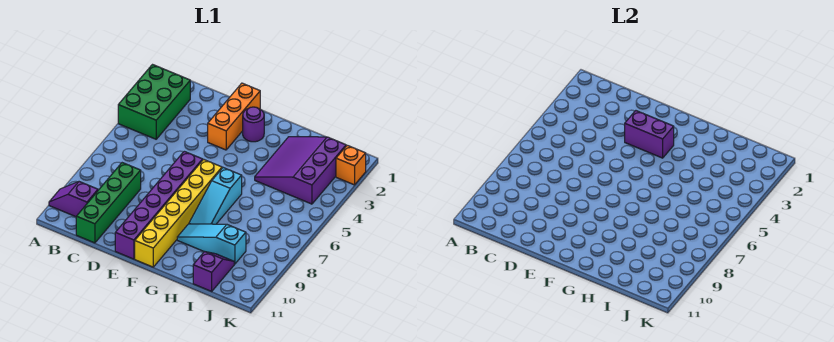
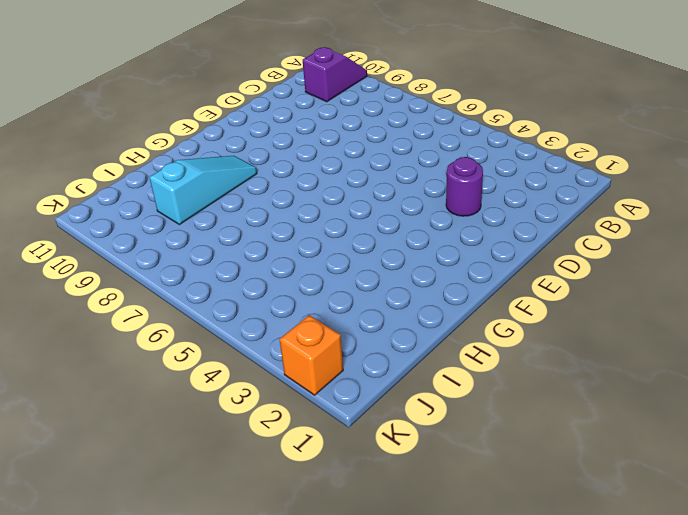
purple 1x1 round brick [446,157,483,216] -> purple 1x1 round brick moved to [243,107,264,142]
none -> green 2x3 brick [118,65,190,139]
none -> green 1x4 brick [76,163,141,243]
none -> orange 1x3 brick [208,83,260,150]

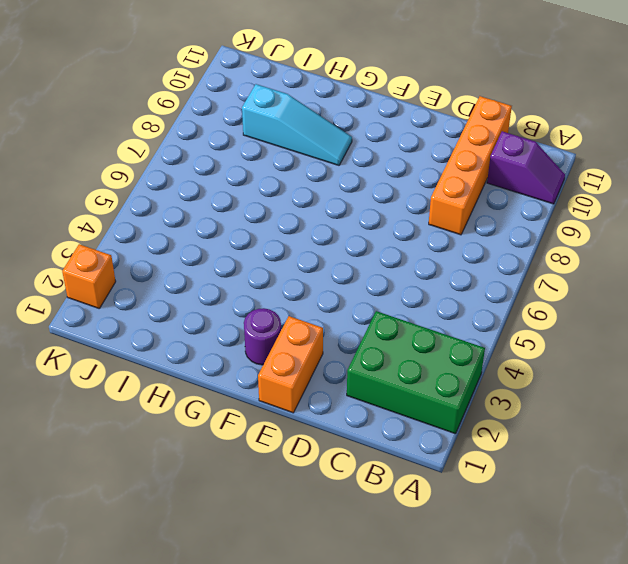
green 2x3 brick [347,311,485,434] -> green 2x3 brick turned to [118,65,190,139]
orange 1x4 brick [429,96,512,235] -> green 1x4 brick [76,163,141,243]
orange 1x2 brick [258,316,323,413] -> orange 1x3 brick [208,83,260,150]
none -> purple 1x6 brick [115,151,203,259]
none -> yellow 1x6 brick [135,159,222,267]
none -> cyan 1x3 slope [189,168,242,224]

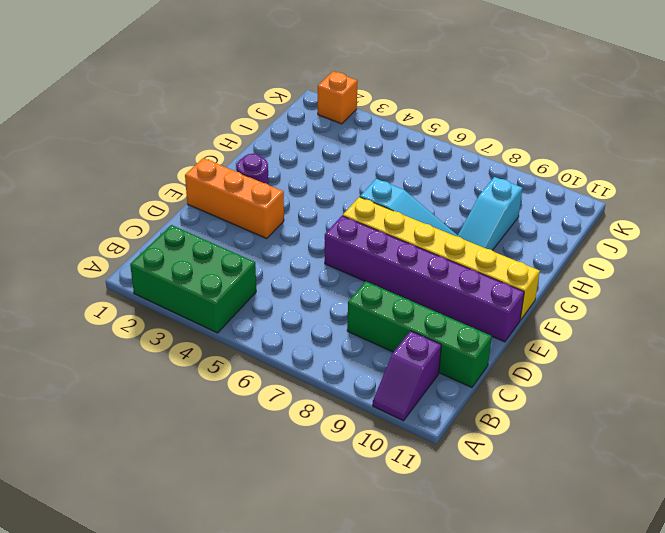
none -> purple 3x3 slope [255,137,346,204]
none -> purple 1x2 slope [193,252,234,292]
none -> purple 1x2 brick [625,111,674,158]

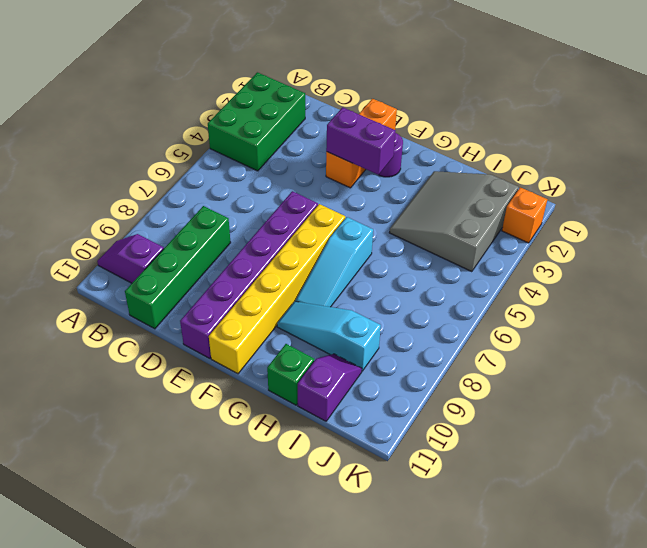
grey 3x3 slope [389,171,519,272] -> purple 3x3 slope [255,137,346,204]
green 1x1 brick [267,344,314,405] -> none

